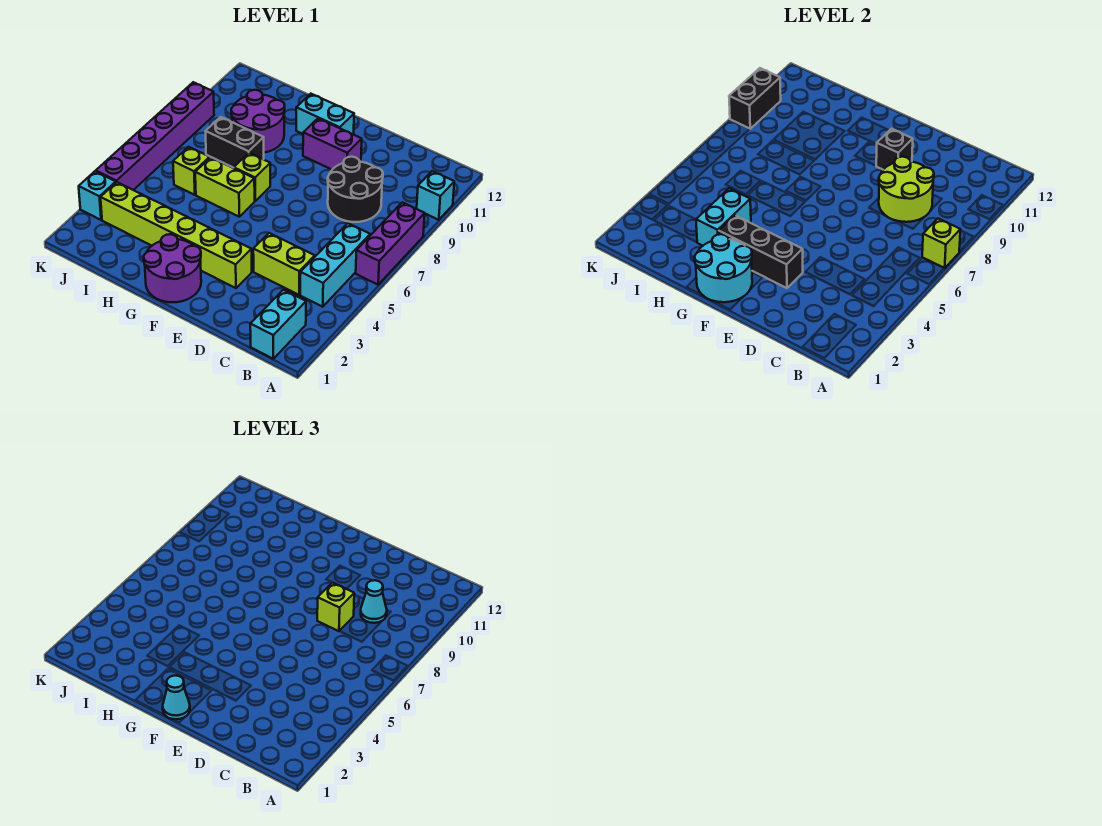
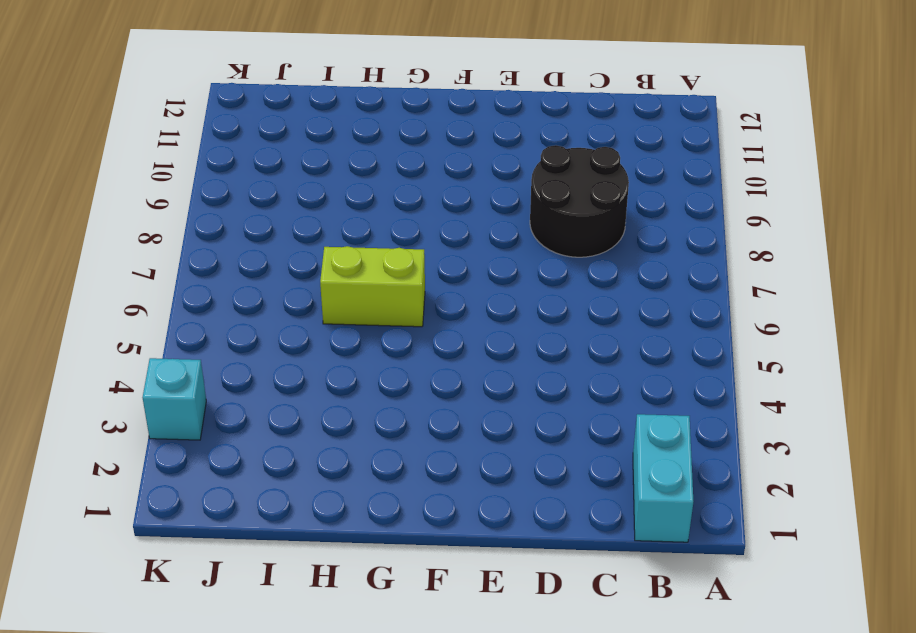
none -> purple 1x3 brick [356,202,425,285]
none -> cyan 1x1 brick [417,171,454,220]
none -> cyan 1x3 brick [300,223,370,307]

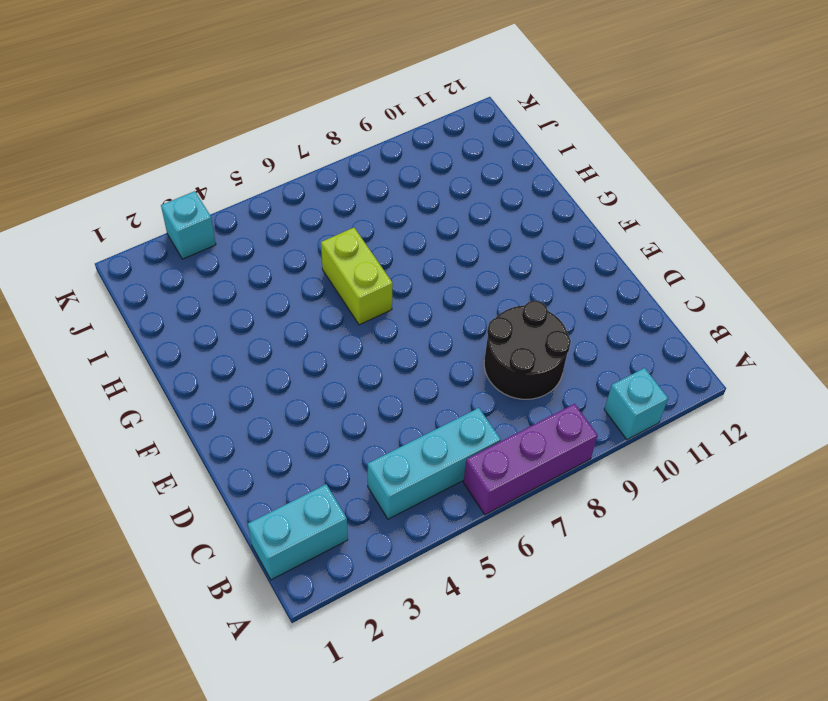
none -> lime 1x2 brick [253,233,315,295]
none -> lime 1x6 brick [101,182,252,288]
none -> purple 1x2 brick [303,119,362,169]

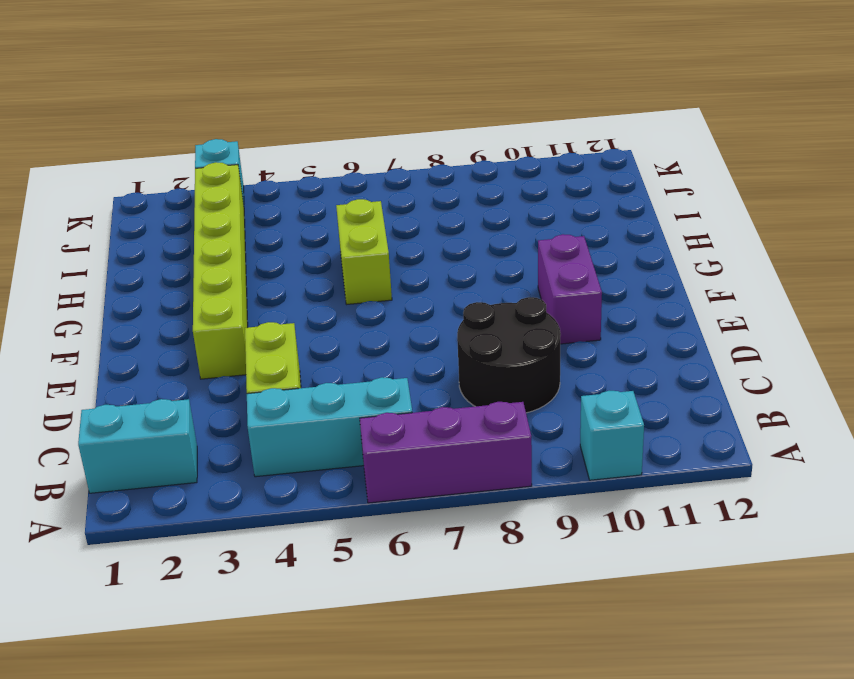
none -> purple 2x2 round brick [144,234,201,302]
none -> cyan 1x2 brick [296,94,354,135]
none -> lime 1x1 brick [234,153,270,201]

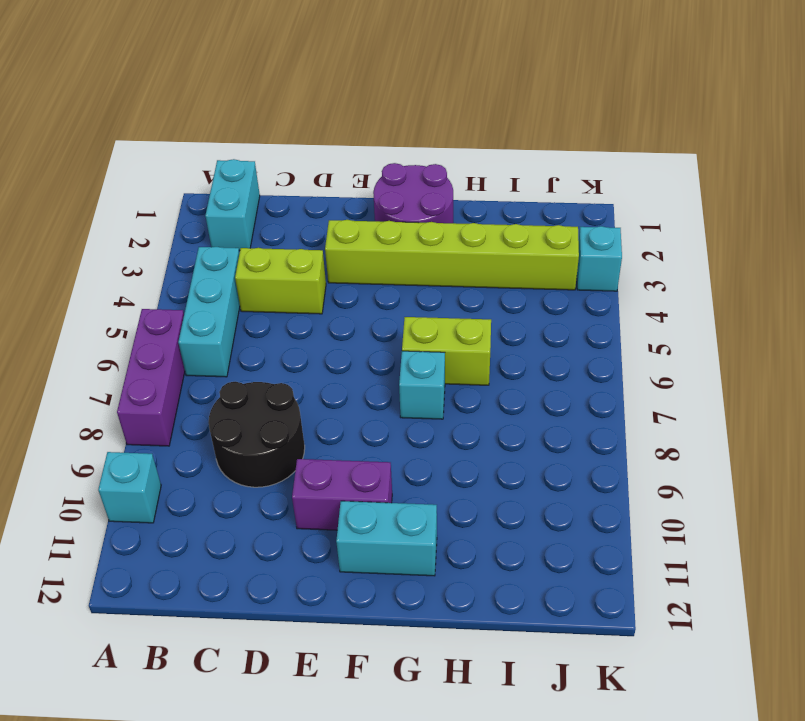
cyan 1x1 brick [399,351,445,419] -> lime 1x1 brick [234,153,270,201]
none -> black 1x2 brick [206,117,264,168]
none -> purple 2x2 round brick [231,90,285,152]
none -> lime 1x1 brick [173,147,210,195]

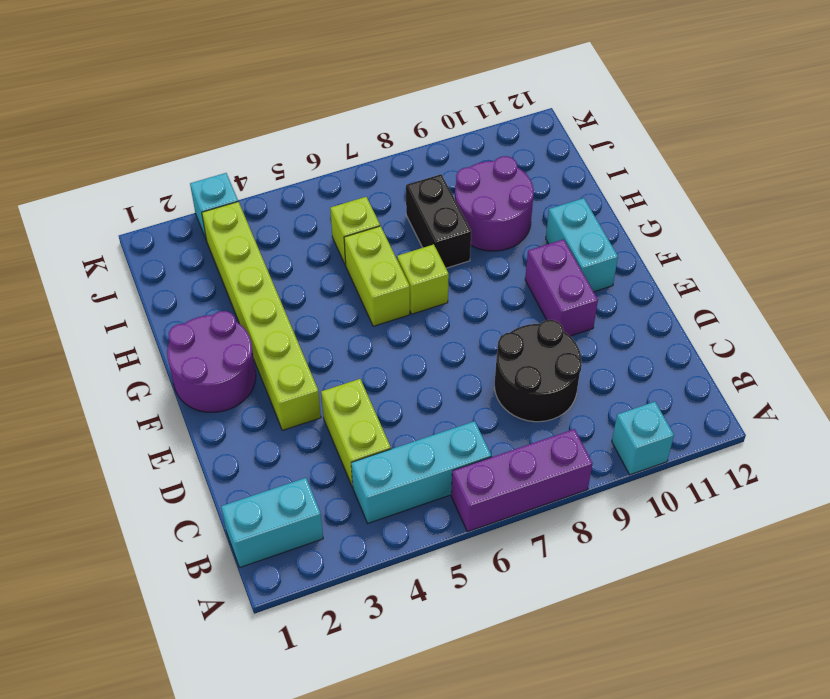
none -> purple 1x6 brick [96,82,214,190]
none -> lime 1x1 brick [922,219,960,268]
none -> lime 2x2 round brick [879,157,934,222]

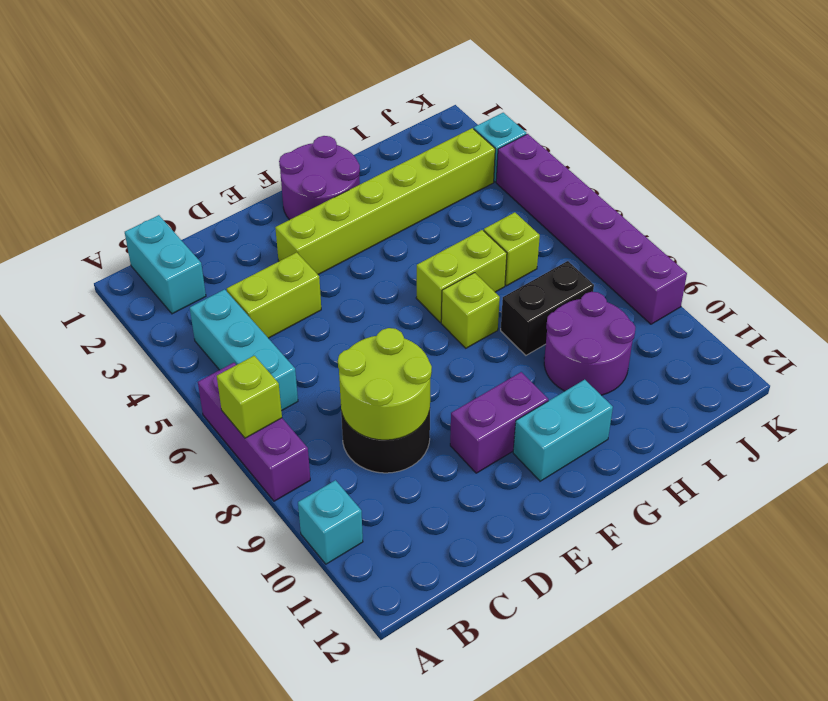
none -> black 1x3 brick [719,215,803,288]
none -> black 1x1 brick [876,129,913,169]
none -> cyan 2x2 round brick [695,234,752,302]

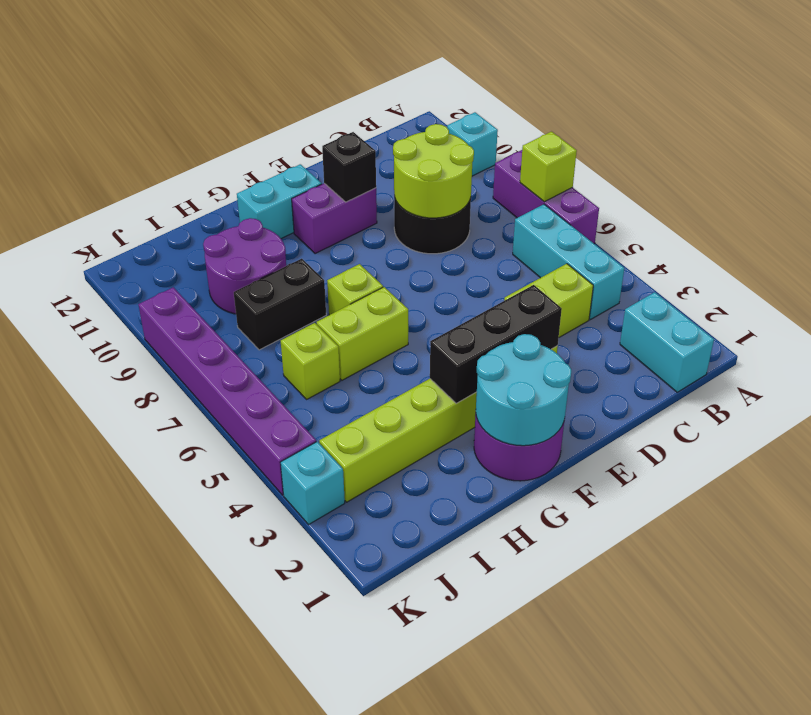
none -> cyan 1x2 brick [696,188,751,246]
none -> black 1x2 brick [729,68,781,129]
none -> cyan 1x1 cone [361,580,387,623]

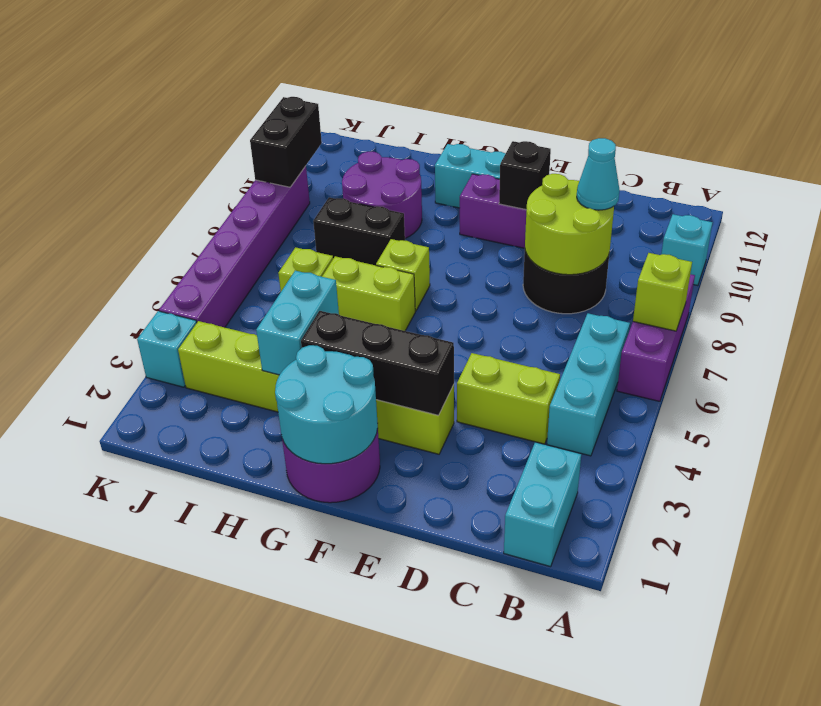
none -> lime 1x1 brick [317,582,354,631]
none -> cyan 1x1 cone [163,676,190,719]

